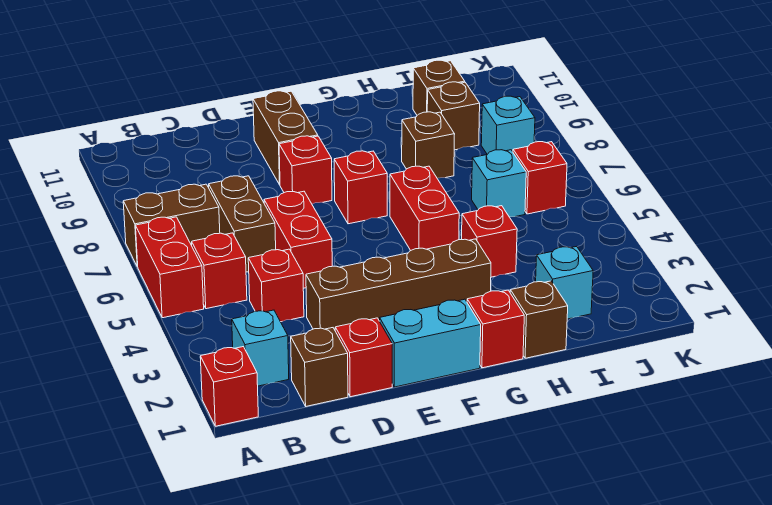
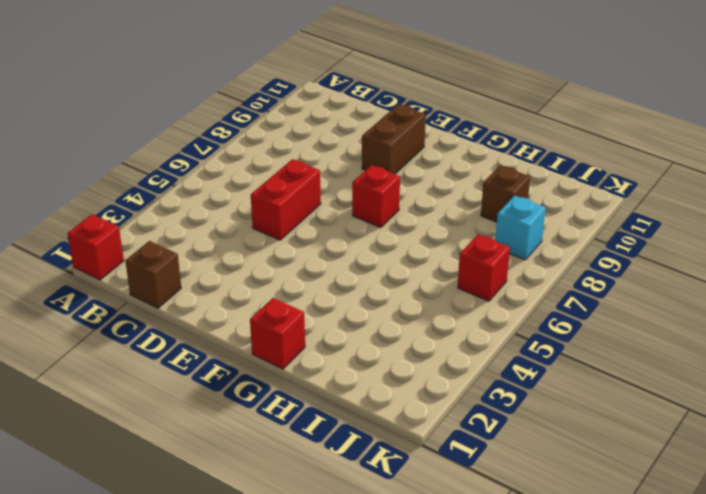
none -> red 1x2 brick [136,217,204,318]
none -> brown 1x2 brick [123,184,220,267]
none -> cyan 1x1 brick [232,310,289,386]

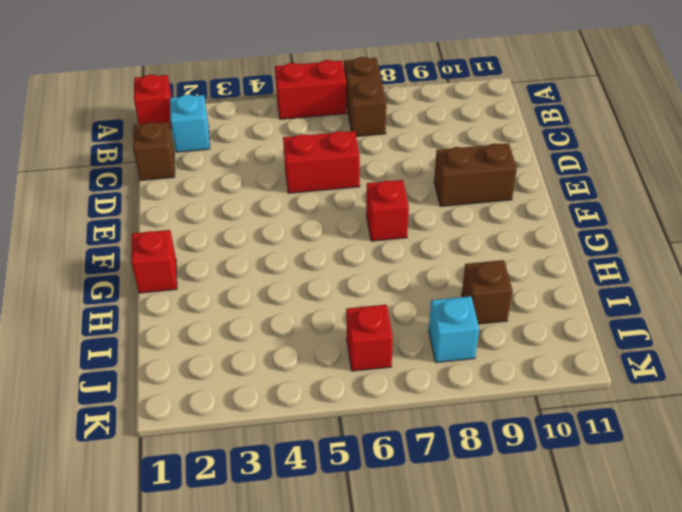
none -> red 1x1 brick [192,233,247,309]
none -> red 1x1 brick [248,249,304,322]
none -> brown 1x2 brick [209,176,276,272]

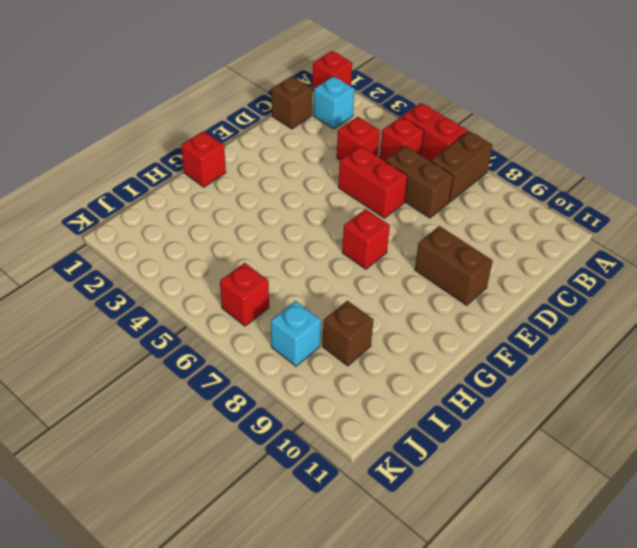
none -> red 1x1 brick [335,318,392,397]
none -> brown 1x4 brick [306,239,491,330]
none -> cyan 1x2 brick [380,299,481,387]

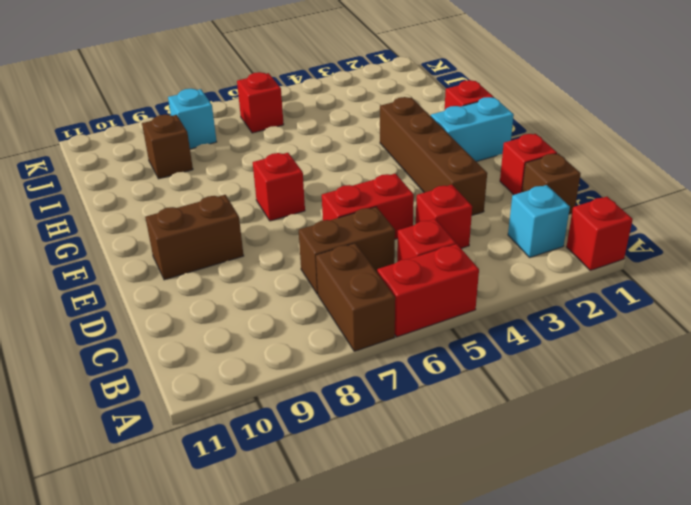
cyan 1x2 brick [431,97,514,162] -> cyan 1x2 brick turned to [380,299,481,387]
none -> red 1x1 brick [279,136,332,204]
none -> red 1x2 brick [390,166,459,250]
none -> brown 1x1 brick [510,281,568,358]

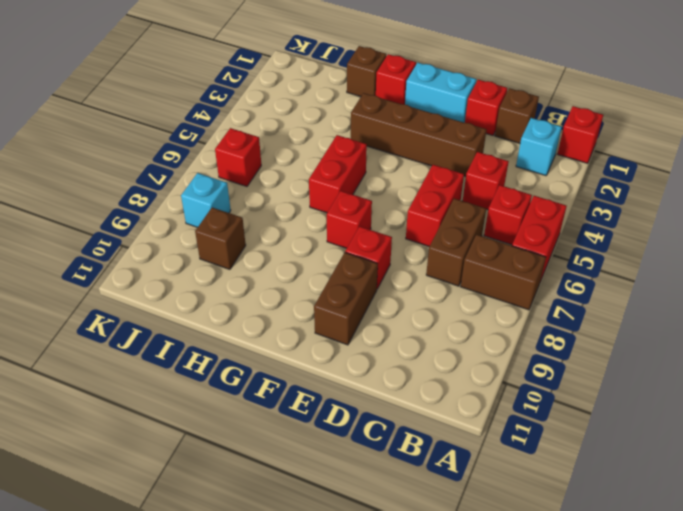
none -> red 1x1 brick [462,206,517,277]
none -> brown 1x1 brick [402,112,455,178]
none -> cyan 1x1 brick [536,246,593,319]

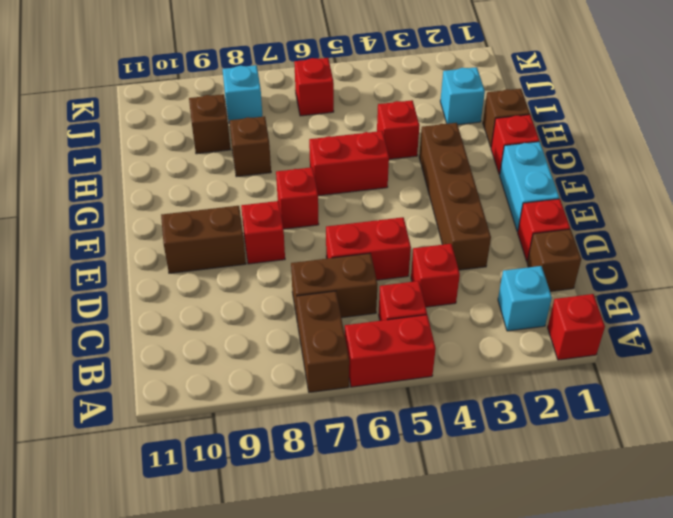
none -> cyan 1x1 brick [472,150,526,217]
none -> brown 1x1 brick [413,60,465,115]

